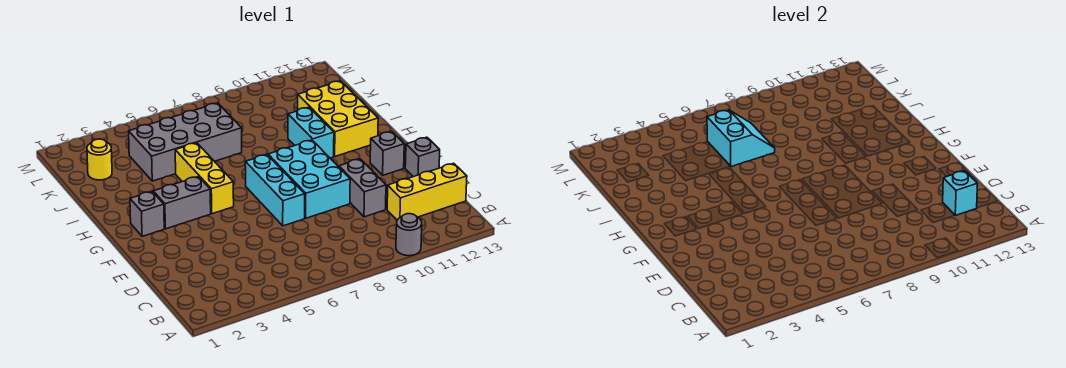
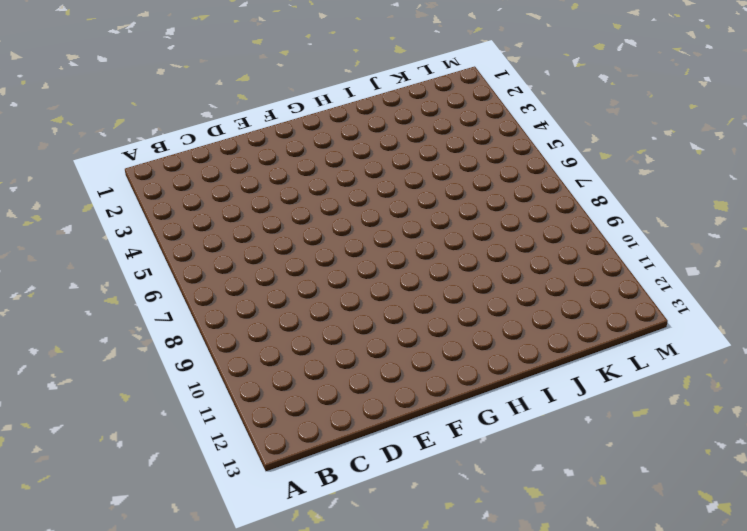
none -> grey 1x1 round brick [396,214,422,256]
none -> yellow 1x3 brick [387,163,467,220]
none -> grey 1x2 brick [339,159,386,217]

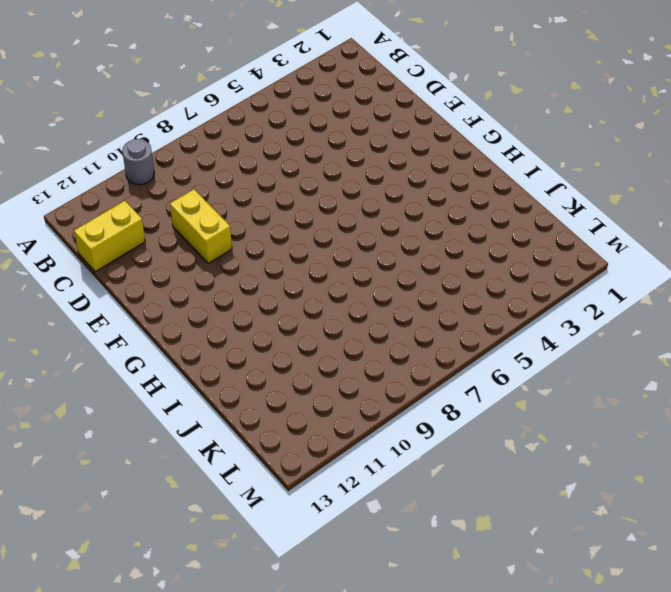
yellow 1x2 brick [74,201,145,272] -> yellow 1x3 brick [387,163,467,220]
yellow 1x2 brick [170,189,232,263] -> grey 1x2 brick [339,159,386,217]
none -> cyan 1x3 brick [245,155,305,226]
none -> cyan 2x3 brick [268,140,350,218]
none -> grey 1x1 brick [405,137,440,177]

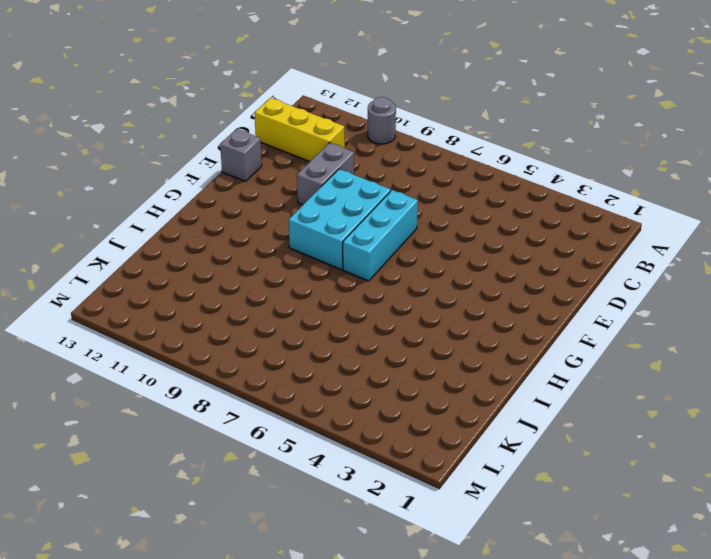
none -> grey 1x1 brick [370,132,404,175]
none -> grey 1x1 brick [130,191,164,236]
none -> grey 1x2 brick [153,177,211,229]

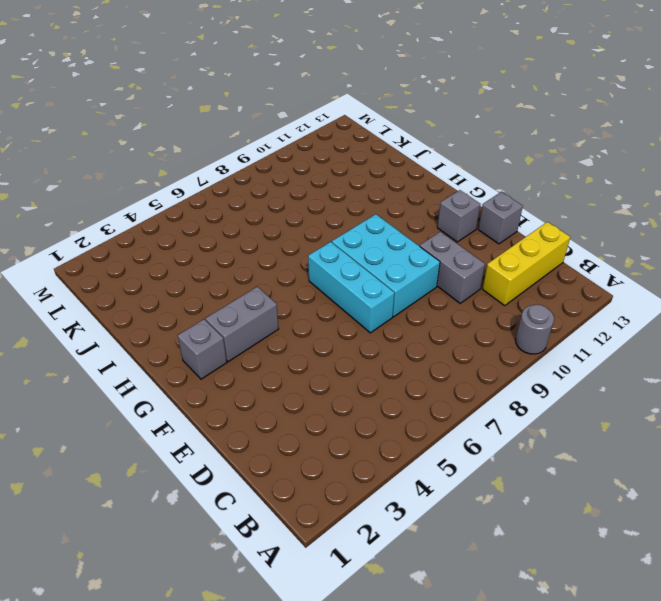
none -> yellow 1x3 brick [175,143,234,214]
none -> cyan 1x2 brick [288,107,334,158]
none -> yellow 2x3 brick [298,81,378,156]

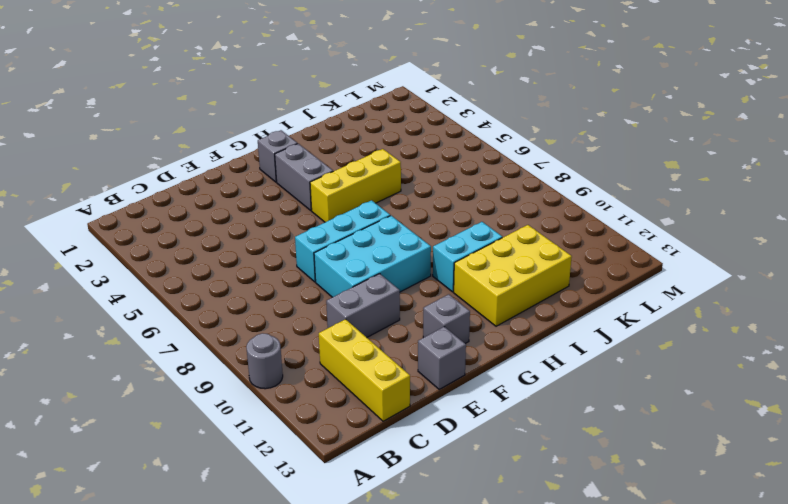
none -> grey 2x4 brick [129,103,242,181]
none -> yellow 1x1 round brick [87,139,112,180]
none -> cyan 1x1 brick [943,171,978,215]

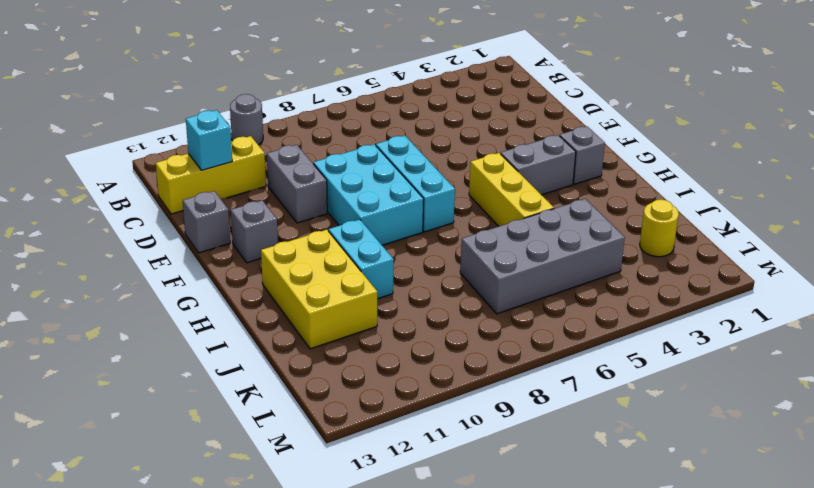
none -> cyan 2x2 slope [707,110,775,167]

